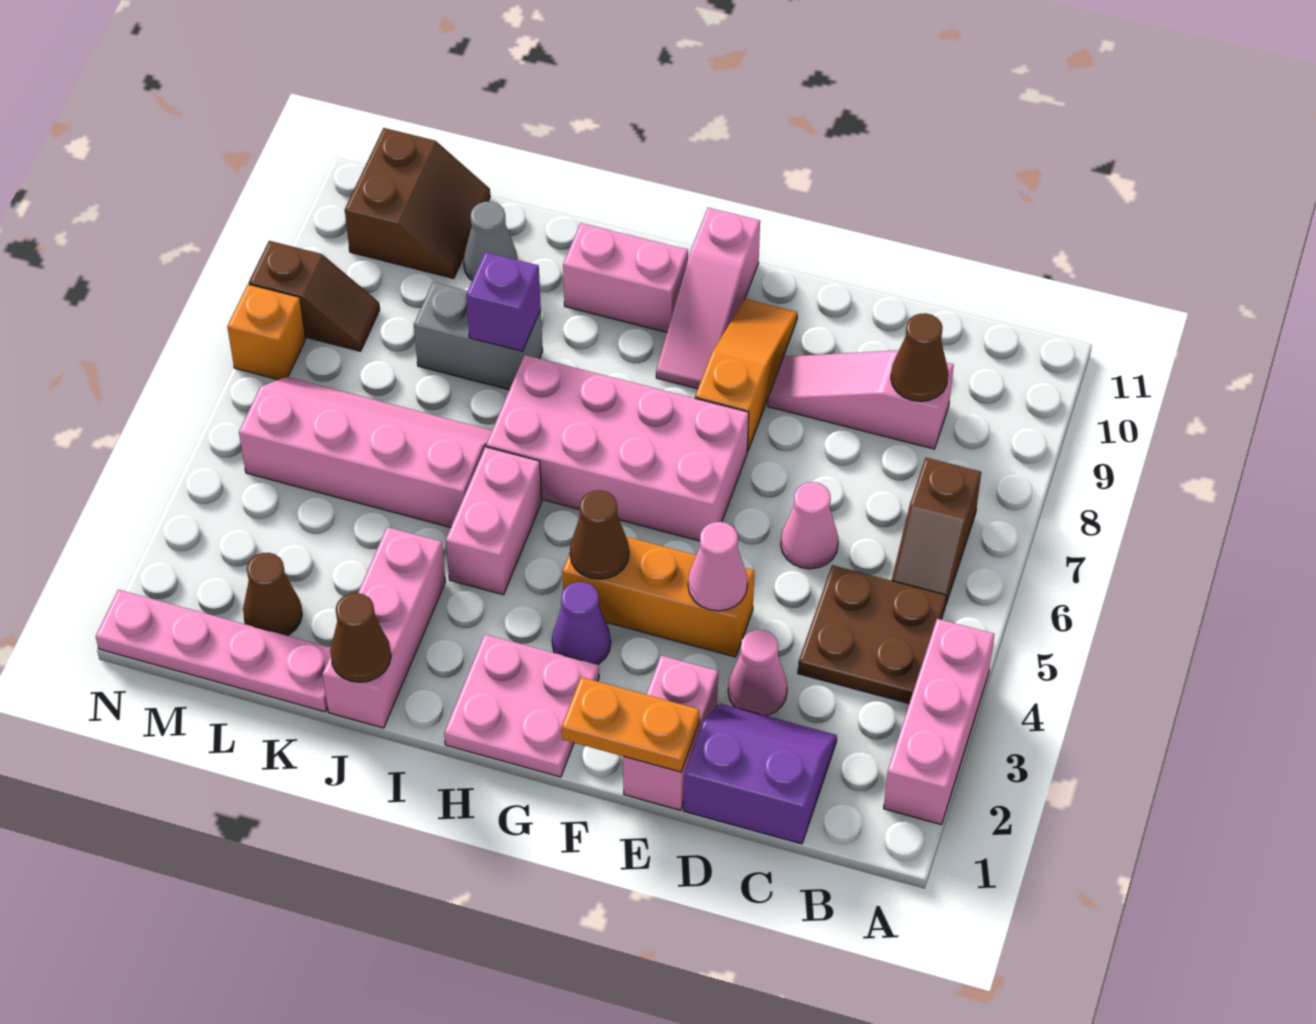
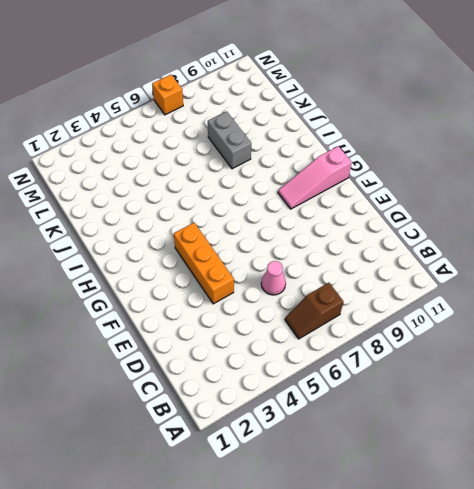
none -> pink 1x3 brick [884,619,994,825]
none -> brown 2x2 plate [798,565,947,703]
none -> purple 2x2 slope [684,703,837,844]
none -> pink 1x3 slope [768,350,954,449]

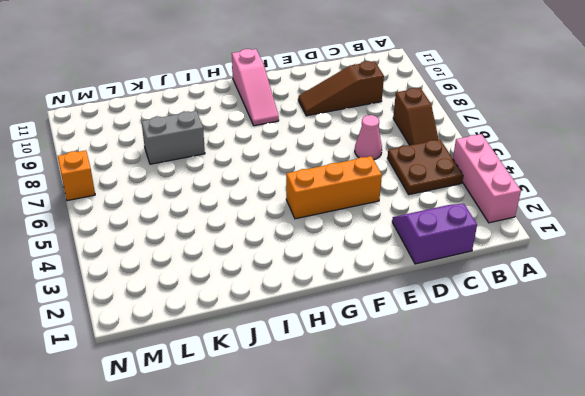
brown 1x3 slope [298,61,384,116] -> pink 1x3 slope [768,350,954,449]
none -> pink 1x1 cone [728,630,787,716]
none -> pink 1x2 brick [623,656,718,810]
none -> pink 2x4 brick [486,355,749,541]
none -> orange 1x3 slope [695,299,797,451]

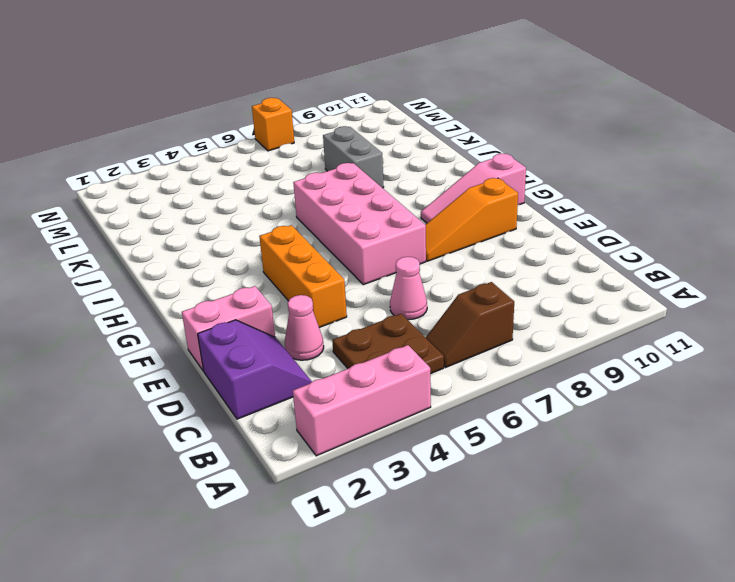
orange 1x3 slope [426,178,518,261] -> orange 1x3 slope turned to [695,299,797,451]
none -> pink 1x3 slope [768,350,954,449]
none -> pink 2x2 plate [444,634,599,777]
none -> purple 1x1 cone [552,582,611,665]
none -> pink 1x2 brick [563,223,688,332]

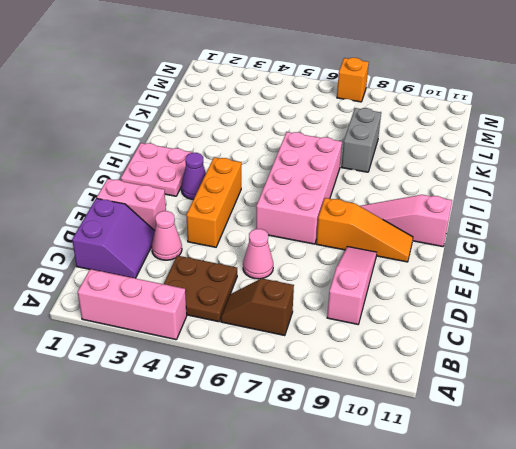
none -> pink 1x2 brick [563,223,688,332]
none -> pink 1x2 brick [446,447,542,595]
none -> pink 1x3 brick [323,527,446,728]
none -> pink 2x4 slope [239,377,492,527]

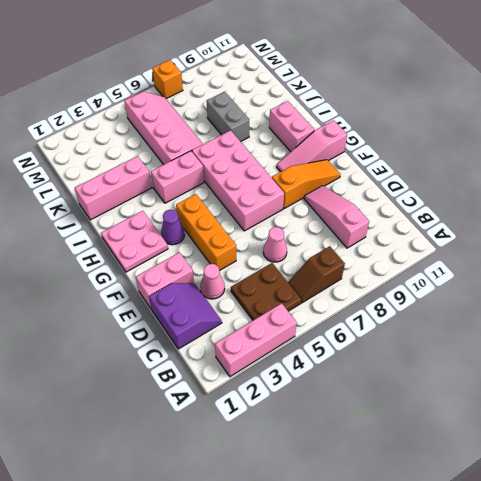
none -> pink 1x4 plate [96,590,331,712]
none -> grey 1x1 cone [463,202,518,280]
none -> brown 1x1 cone [243,553,302,636]
none -> brown 2x2 slope [345,128,490,279]

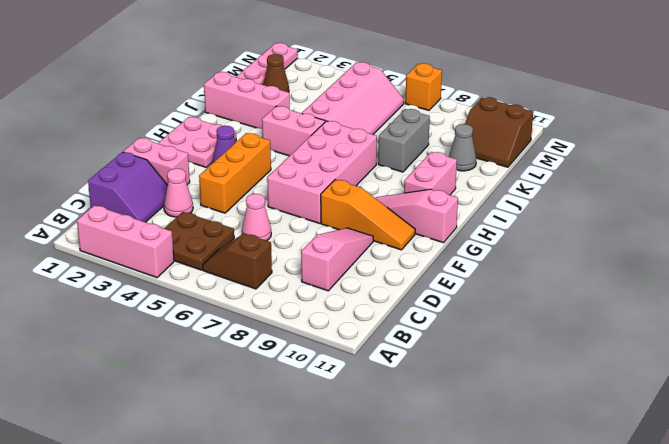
none -> brown 1x2 slope [249,241,380,351]
none -> brown 1x1 cone [891,313,948,401]
none -> orange 1x2 plate [562,677,700,772]
none -> pink 1x1 cone [688,522,747,611]

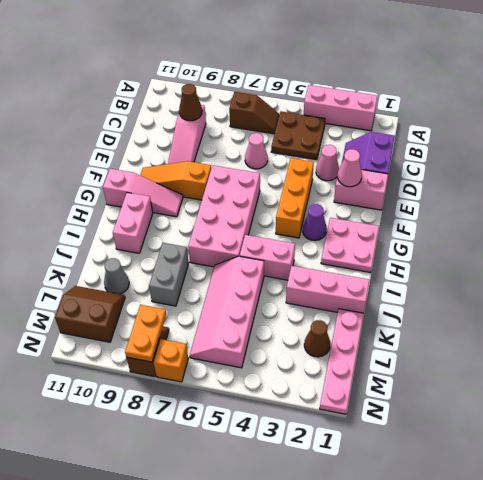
pink 1x1 cone [337,149,362,187] -> pink 1x1 cone moved to [688,522,747,611]
orange 1x2 plate [125,305,166,362] -> orange 1x2 plate moved to [562,677,700,772]
none -> brown 1x1 cone [570,490,629,579]
none -> brown 1x1 cone [330,593,391,682]
none -> purple 1x1 brick [466,252,541,351]

